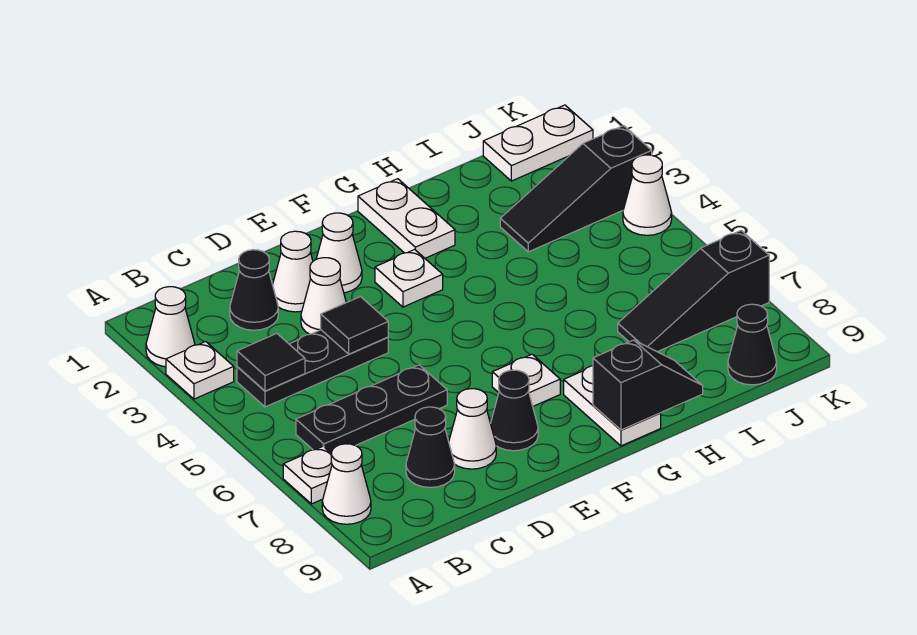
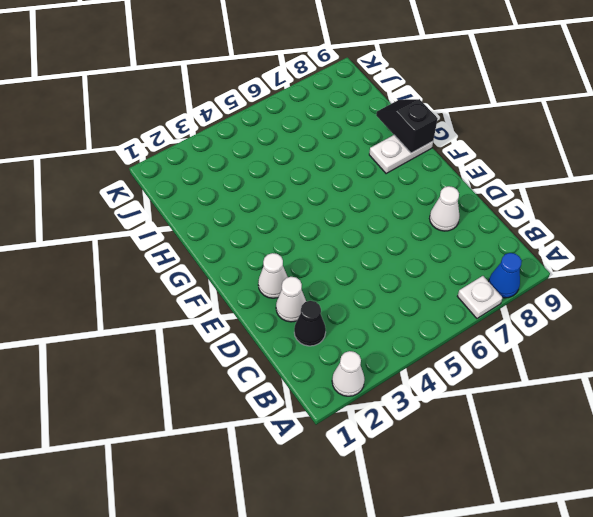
blue 1x1 cone [489,253,522,298] -> white 1x1 cone [322,444,371,524]
none -> white 1x1 plate [166,342,234,399]
none -> black 1x3 plate [237,330,388,407]
none -> black 1x3 plate [296,365,447,453]

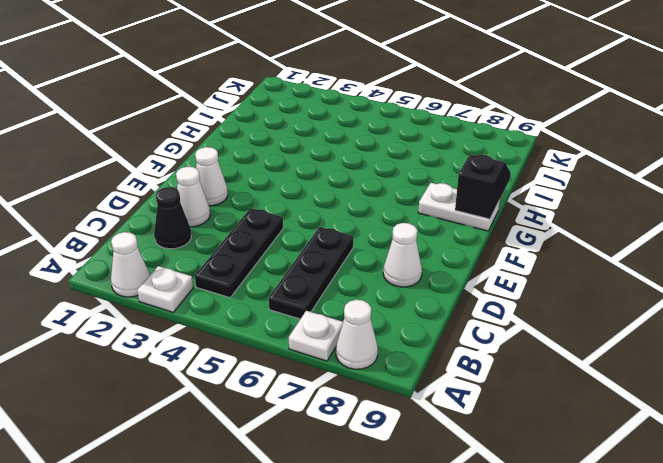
none -> black 1x1 cone [406,407,455,487]
none -> white 1x1 cone [301,258,346,334]
none -> black 1x1 cone [491,370,538,451]

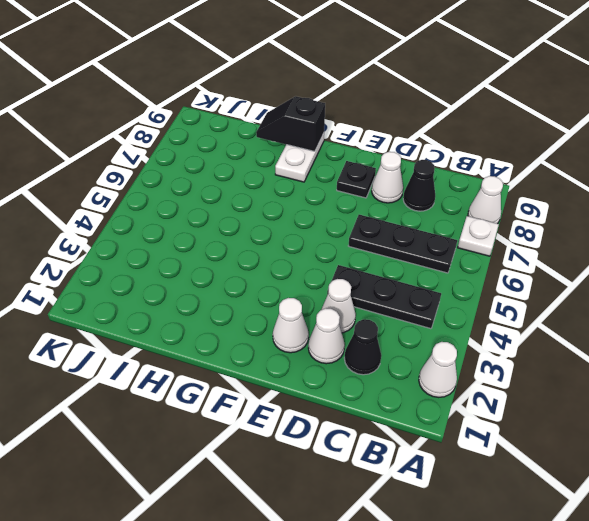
black 1x1 plate [337,161,376,198] -> black 1x1 cone [491,370,538,451]
none -> white 1x1 plate [166,342,234,399]
none -> white 1x1 plate [375,249,443,307]
none -> white 1x1 plate [492,354,560,406]

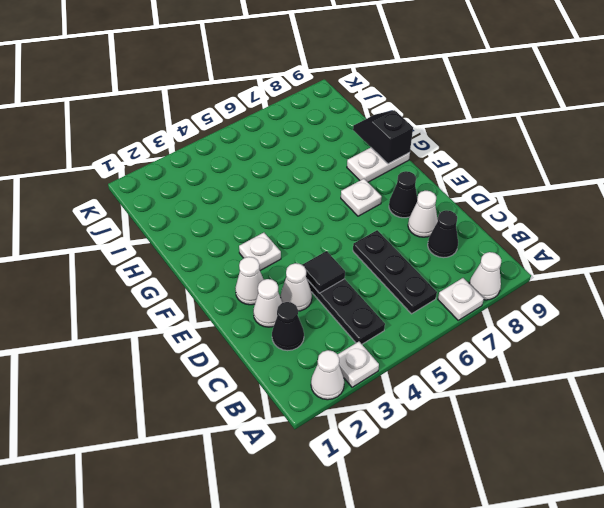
none -> white 1x2 plate [358,179,455,258]
none -> black 1x3 slope [500,126,652,252]
none -> black 1x3 slope [618,231,769,352]

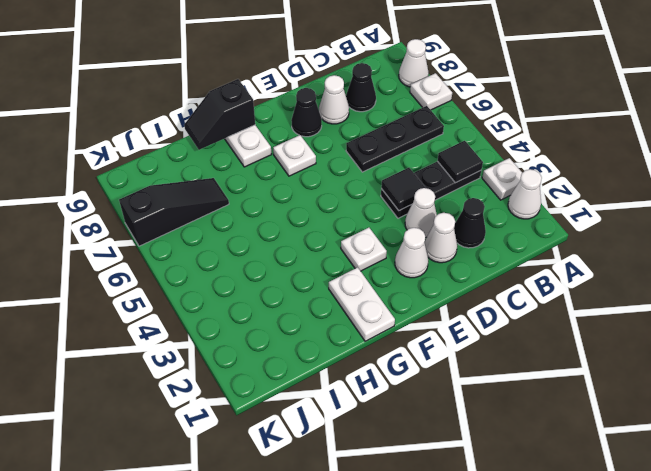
none -> black 1x3 slope [500,126,652,252]
none -> white 1x2 plate [483,105,593,181]
none -> black 1x1 cone [728,304,777,385]

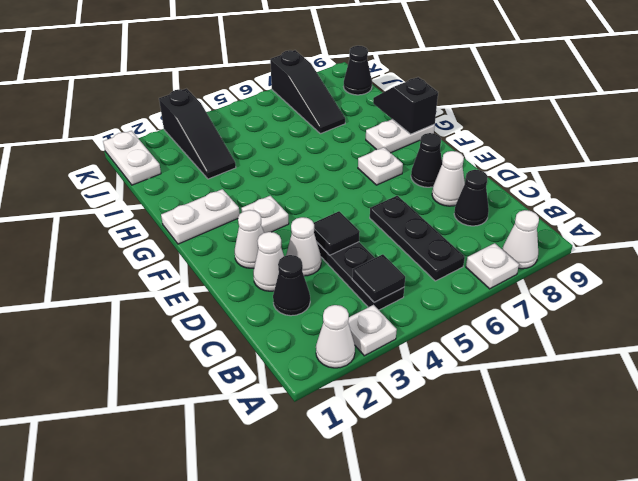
none -> white 1x1 cone [623,155,672,235]

